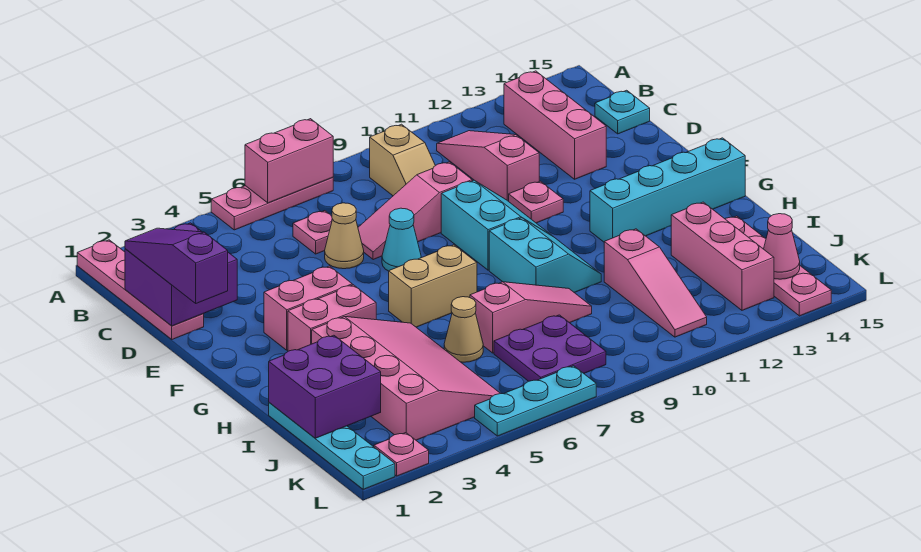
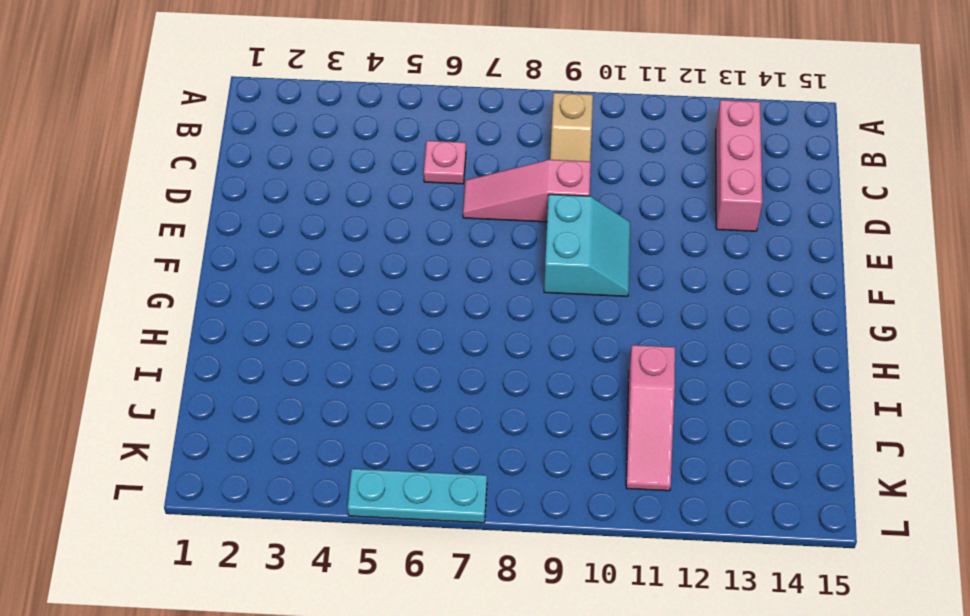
none -> pink 1x4 plate [77,240,204,339]
none -> pink 1x3 plate [211,178,333,230]
none -> pink 1x3 slope [437,131,539,201]
none -> cyan 1x1 plate [595,90,650,134]

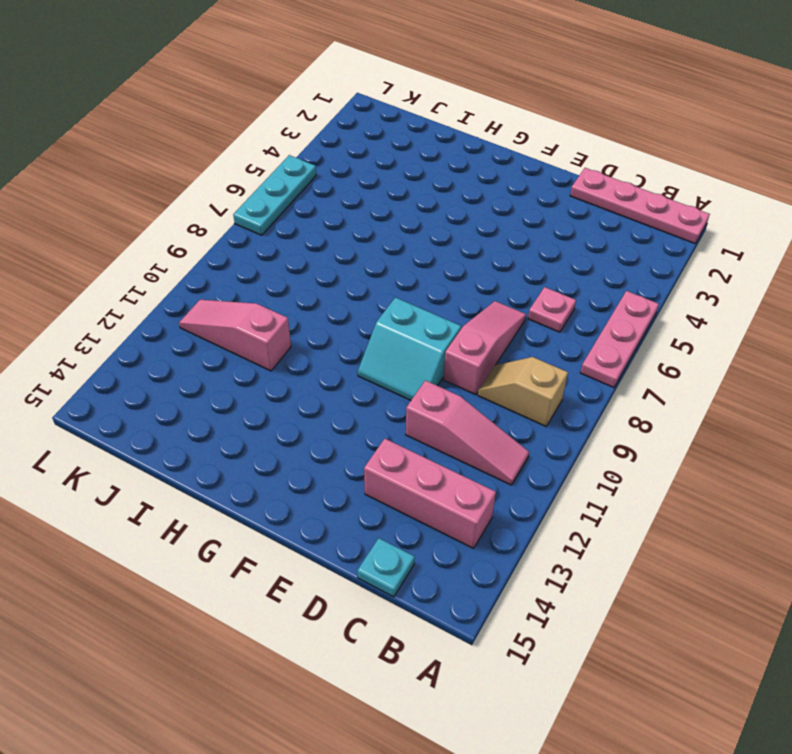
none -> tan 1x1 cone [325,203,364,269]
none -> cyan 1x1 cone [382,208,421,271]
none -> pink 1x1 plate [509,181,563,223]
none -> pink 1x2 brick [264,266,352,350]

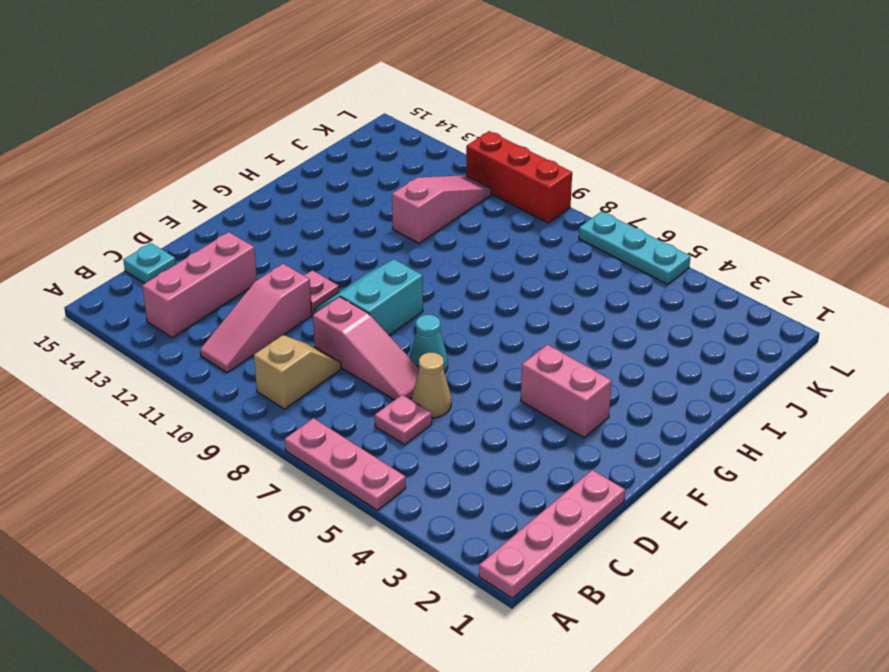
red 1x3 brick [466,131,572,223] -> none
none -> pink 1x2 brick [288,285,376,351]
none -> tan 1x2 brick [389,245,477,327]
none -> cyan 2x2 slope [489,218,601,293]
none -> cyan 1x4 brick [590,138,745,242]

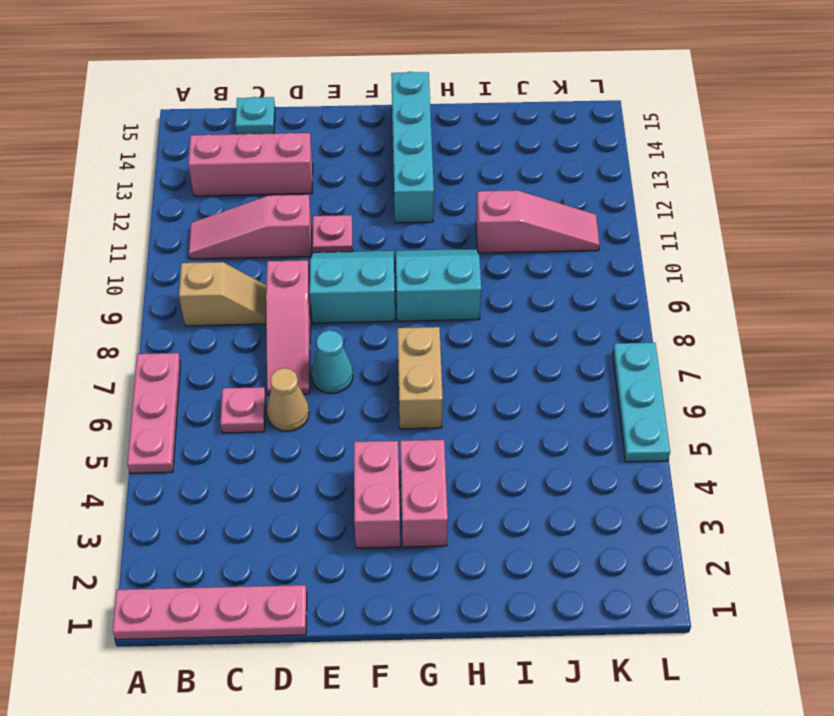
none -> pink 3x4 slope [312,317,501,440]
none -> cyan 1x4 plate [269,403,395,489]
none -> tan 1x1 cone [444,297,483,362]
none -> pink 1x3 slope [470,282,592,353]

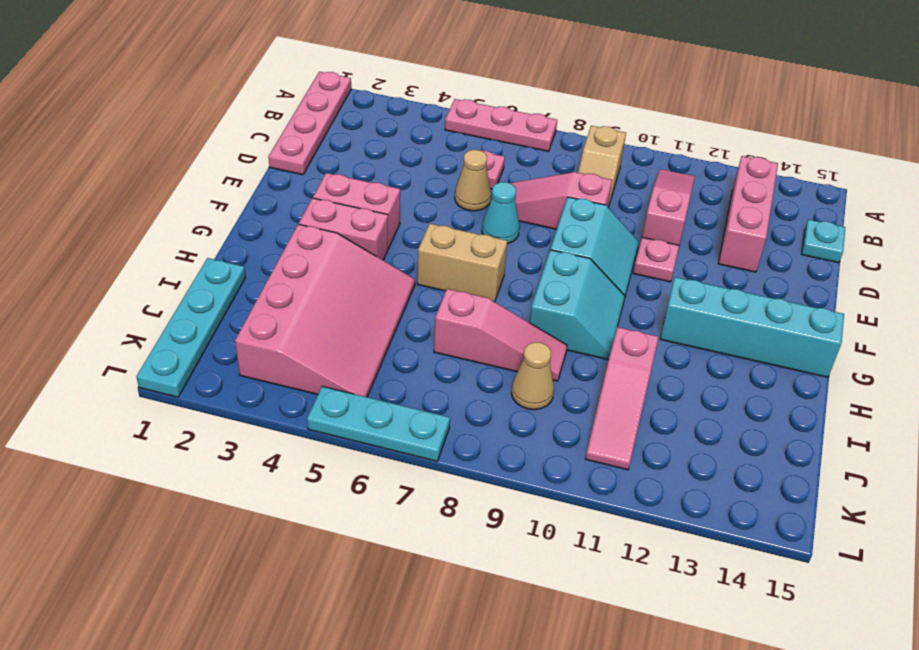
tan 1x1 cone [511,342,554,410] -> tan 1x1 cone moved to [444,297,483,362]
none -> pink 1x3 brick [671,202,774,310]
none -> pink 1x4 plate [725,216,831,316]
none -> purple 2x2 plate [494,315,606,381]
none -> pink 1x1 plate [374,433,429,476]

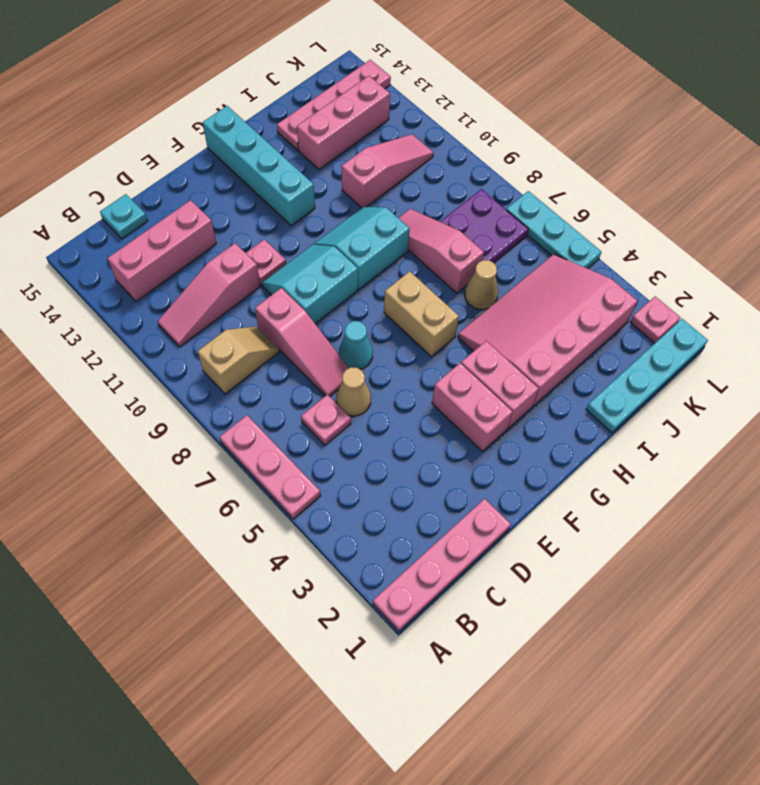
none -> pink 1x2 brick [245,119,333,203]
none -> purple 2x2 brick [125,223,237,326]
none -> purple 2x2 brick [269,335,381,438]
none -> pink 1x1 cone [764,214,800,279]

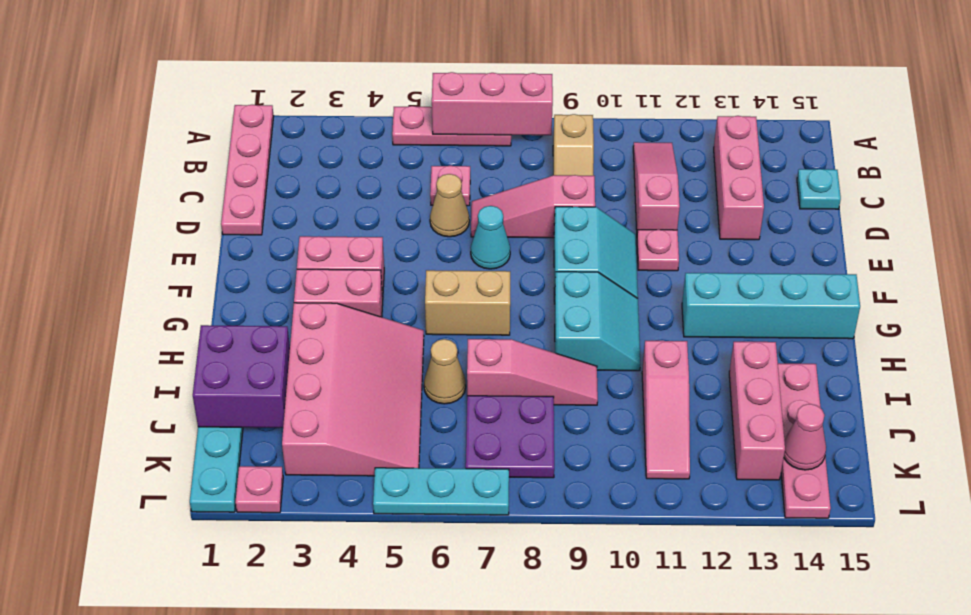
pink 1x3 brick [432,72,553,135] -> pink 1x2 brick [245,119,333,203]
none -> purple 2x2 brick [125,223,237,326]
none -> purple 1x3 slope [125,228,228,303]

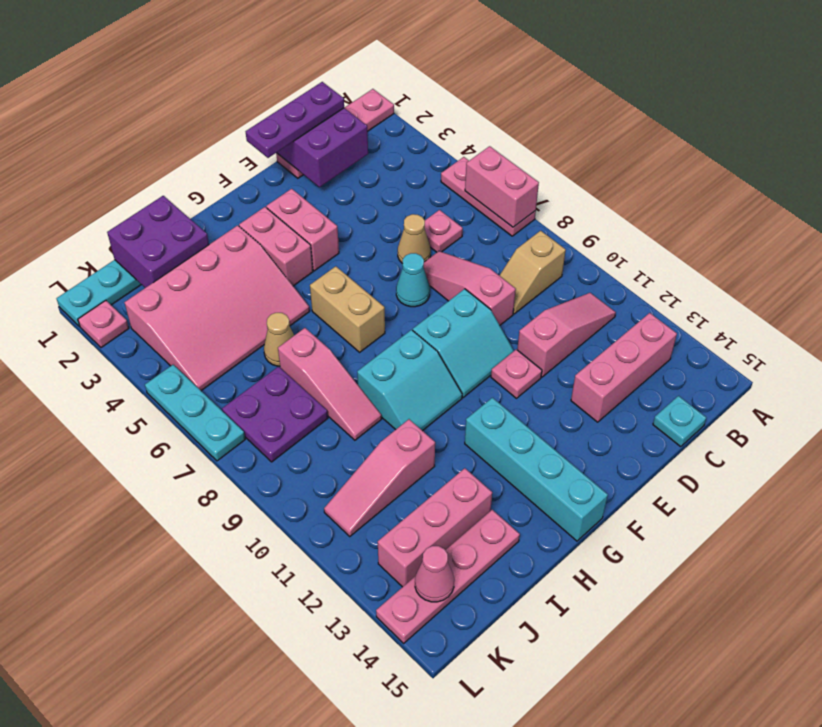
purple 1x3 plate [246,82,344,158] -> purple 1x3 slope [125,228,228,303]

